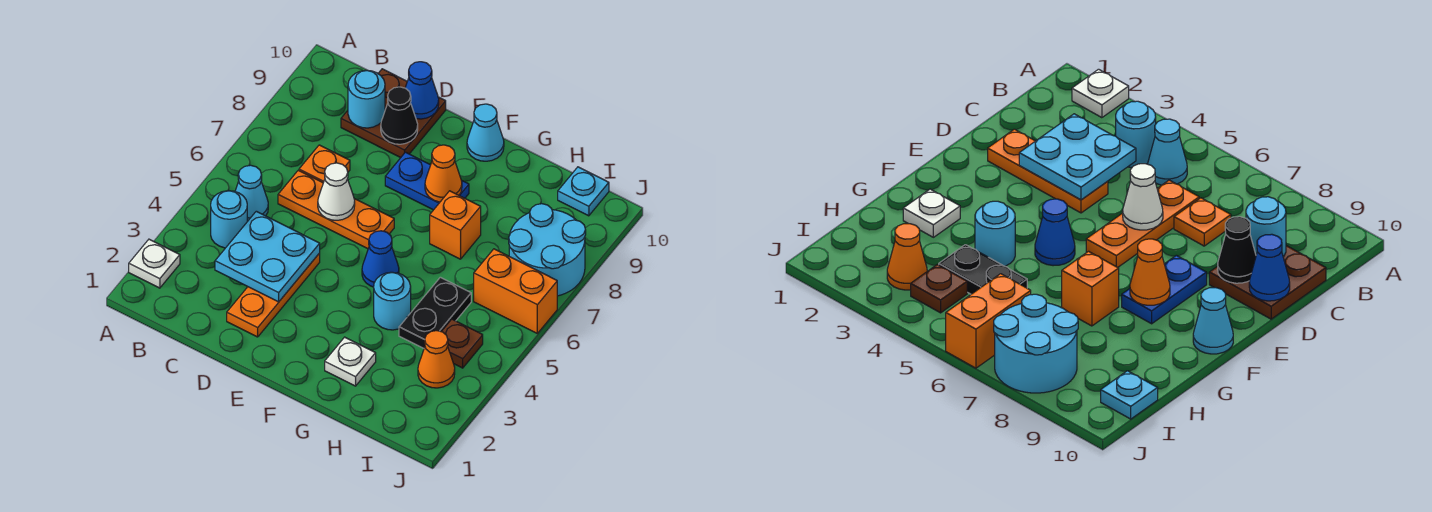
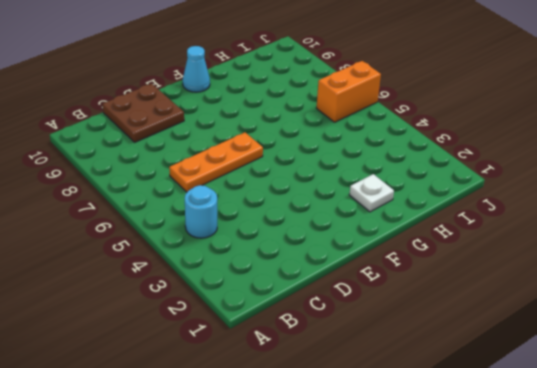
none -> white 1x1 plate [129,239,180,288]
none -> cyan 1x1 cone [235,165,268,222]
none -> orange 1x1 plate [299,145,350,183]

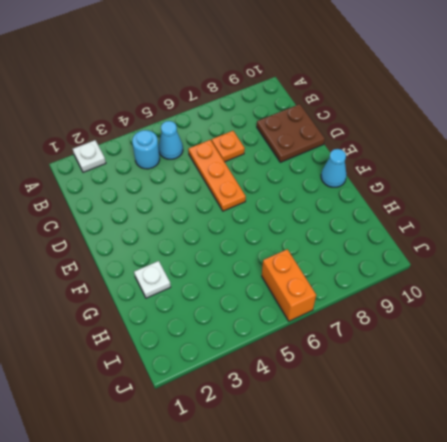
none -> orange 1x3 plate [227,253,320,337]
none -> blue 1x2 plate [385,152,469,210]
none -> blue 1x1 cone [362,231,399,287]

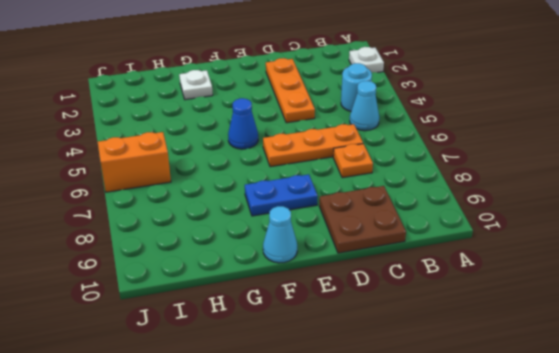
none -> cyan 1x1 round brick [374,272,411,330]
none -> orange 1x1 brick [430,191,481,259]
none -> black 1x2 plate [399,277,471,348]

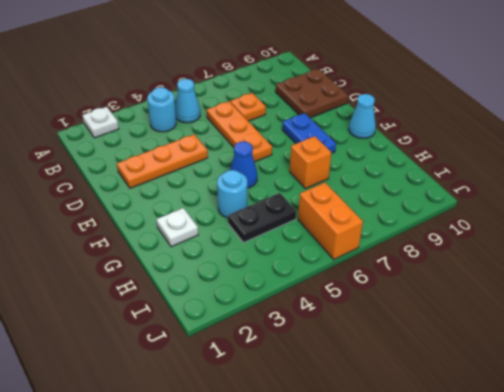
none -> orange 1x1 cone [418,331,455,388]
none -> brown 1x1 plate [441,319,483,368]
none -> cyan 2x2 round brick [509,204,586,296]

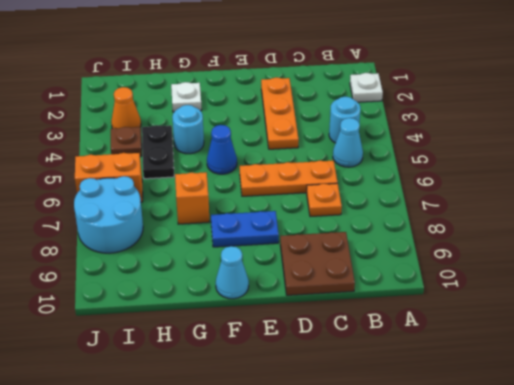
none -> cyan 1x1 plate [558,167,609,216]
none -> cyan 2x2 plate [215,211,320,302]
none -> cyan 1x1 round brick [348,70,385,128]

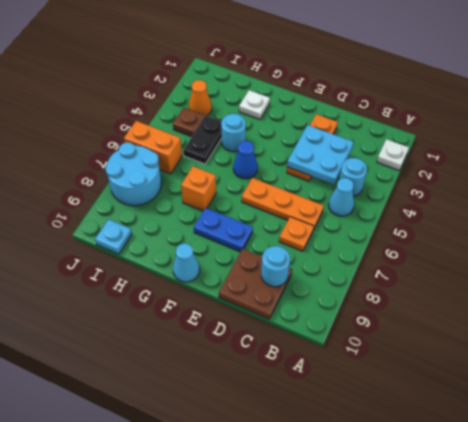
none -> white 1x1 cone [318,163,355,220]
none -> black 1x1 cone [381,87,418,144]
none -> blue 1x1 cone [405,62,439,119]

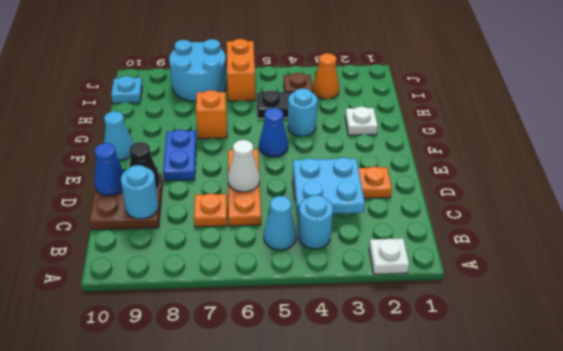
none -> orange 1x1 cone [425,145,462,202]

